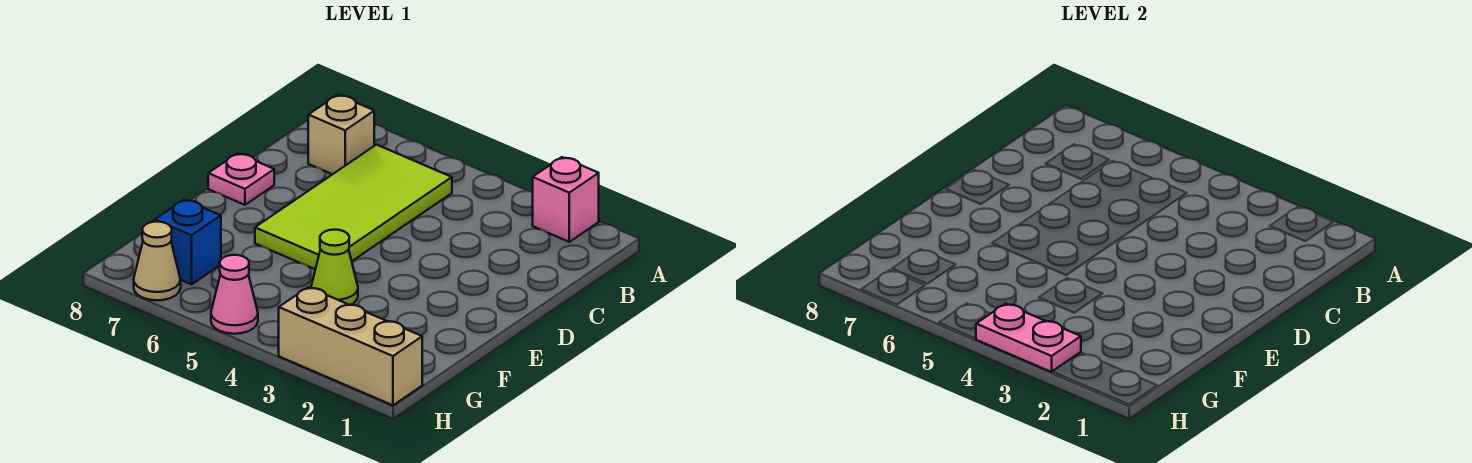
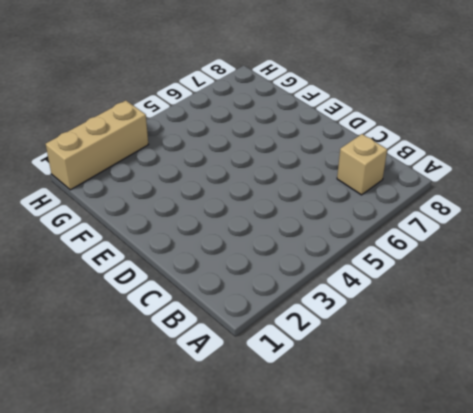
none -> pink 1x1 brick [533,157,599,242]
none -> lime 2x4 tile [255,145,452,269]

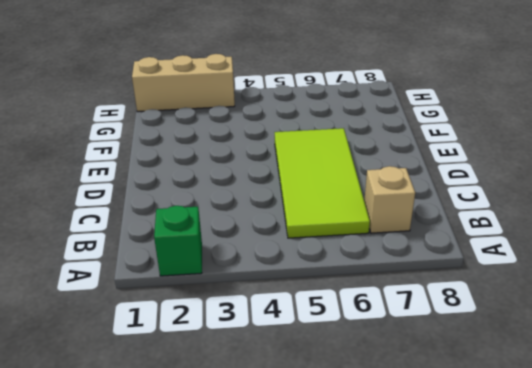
green 1x1 brick [154,206,202,276] -> pink 1x1 brick [533,157,599,242]
none -> pink 1x1 plate [208,153,274,205]
none -> lime 1x1 cone [311,230,358,305]

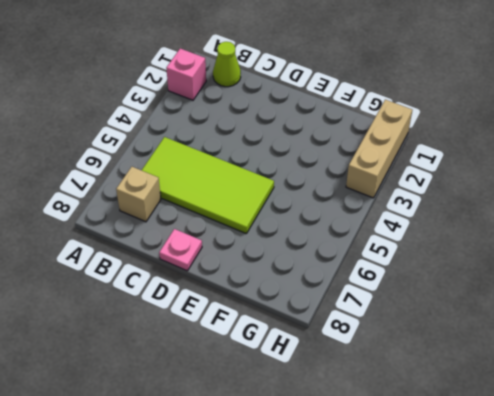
lime 1x1 cone [213,42,241,87] -> lime 1x1 cone moved to [311,230,358,305]
none -> blue 1x1 brick [155,200,221,284]
none -> pink 1x1 cone [211,255,258,334]

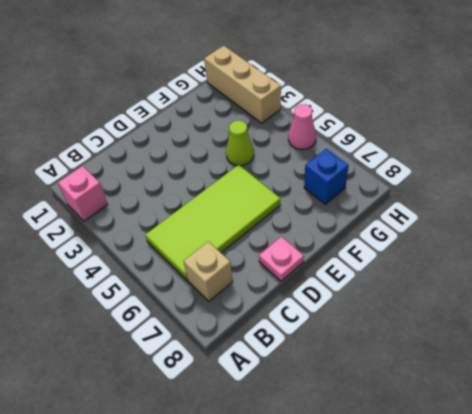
none -> tan 1x1 cone [134,222,181,300]
none -> pink 1x2 plate [976,304,1081,372]

